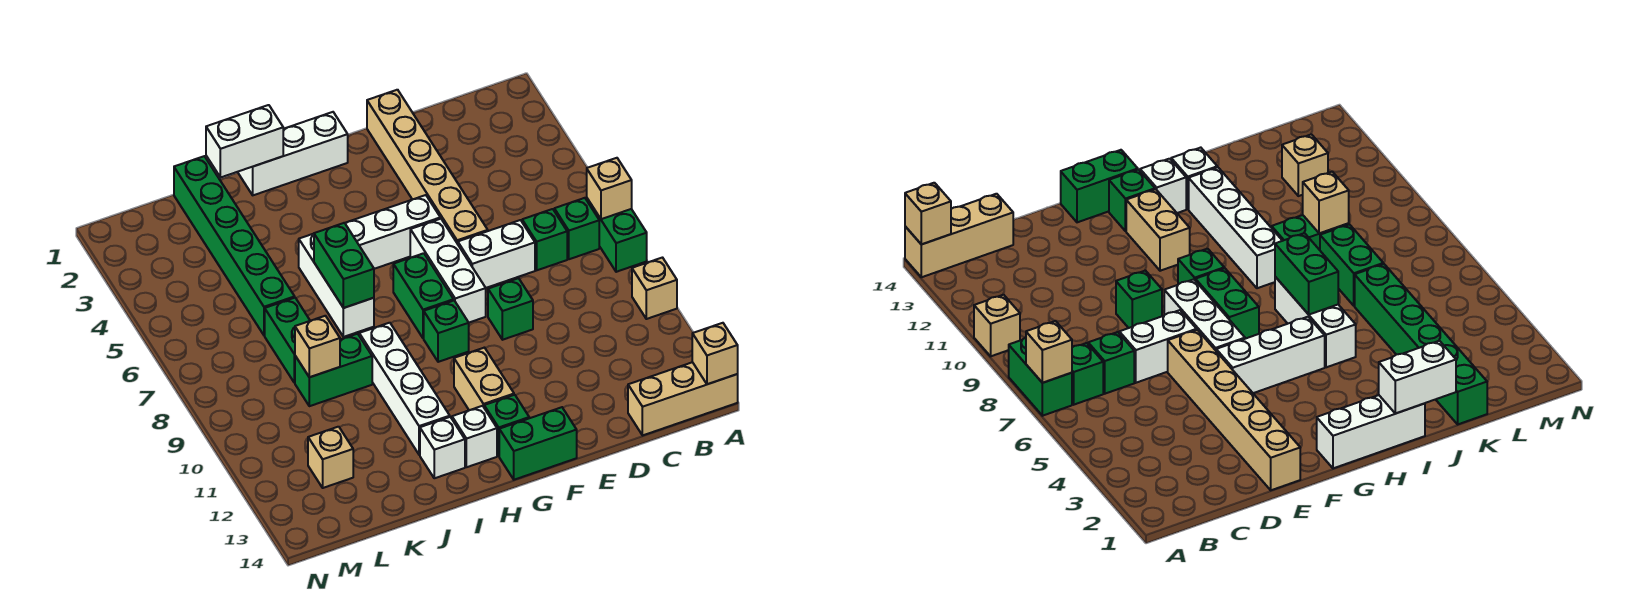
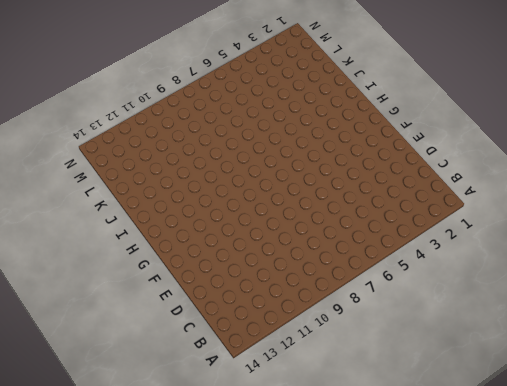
none -> green 1x2 brick [587,199,647,272]
none -> tan 1x1 brick [632,258,677,319]
none -> tan 1x3 brick [628,362,738,435]

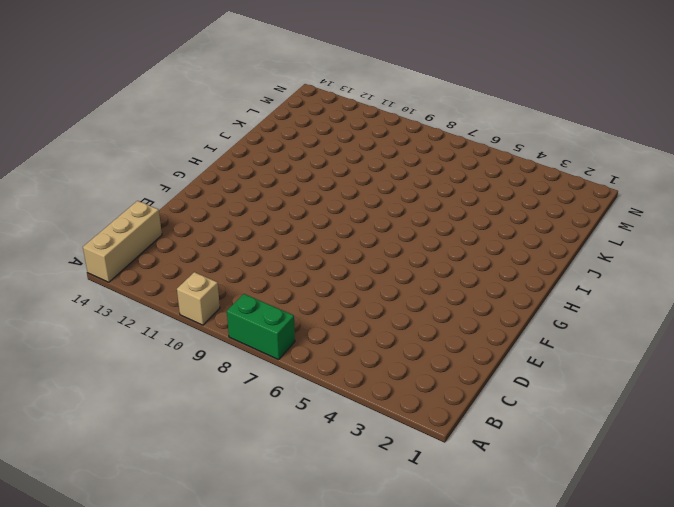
none -> green 1x1 brick [554,198,599,259]
none -> green 1x1 brick [522,209,567,270]
none -> white 1x2 brick [458,220,535,288]

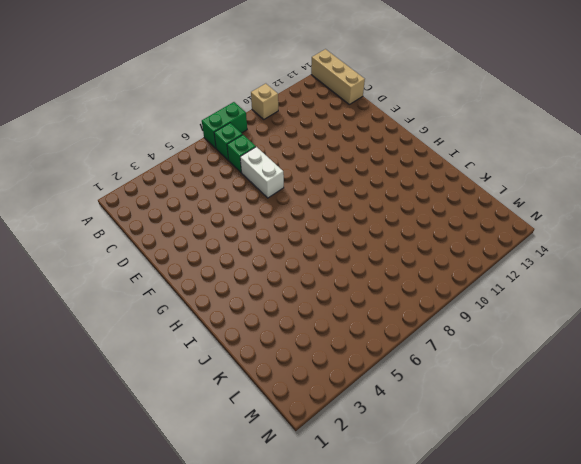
none -> tan 1x6 brick [367,90,488,244]
none -> green 1x1 brick [488,278,533,340]
none -> white 1x3 brick [345,195,440,269]

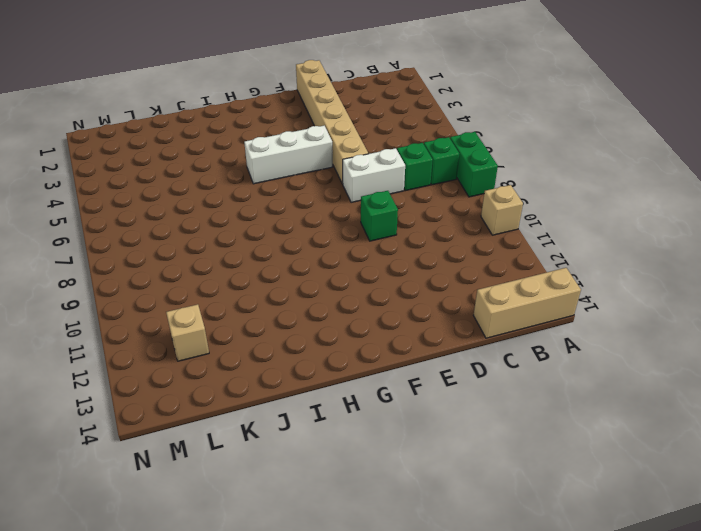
none -> white 1x3 brick [410,219,486,322]
none -> green 1x2 brick [499,407,577,480]
none -> white 1x3 brick [238,112,348,195]

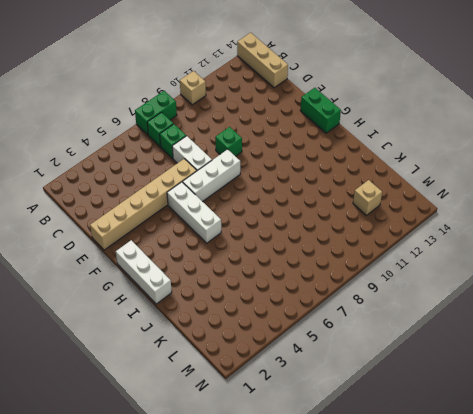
none -> green 1x2 brick [393,253,454,338]
none -> green 1x1 brick [424,301,469,362]
none -> tan 1x2 brick [454,348,514,410]

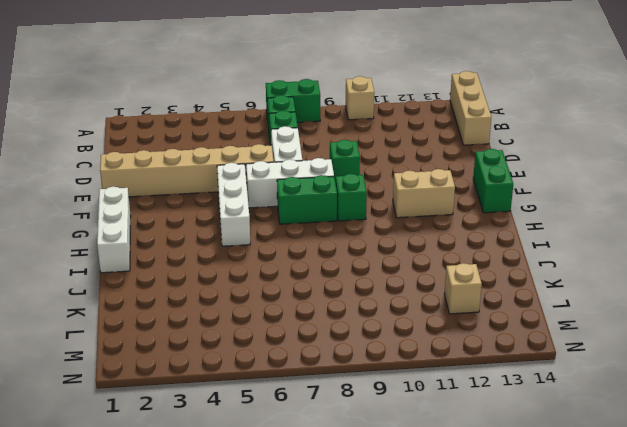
none -> green 1x1 brick [484,395,529,456]
none -> white 1x1 brick [452,406,497,467]
none -> white 1x3 brick [299,234,374,337]

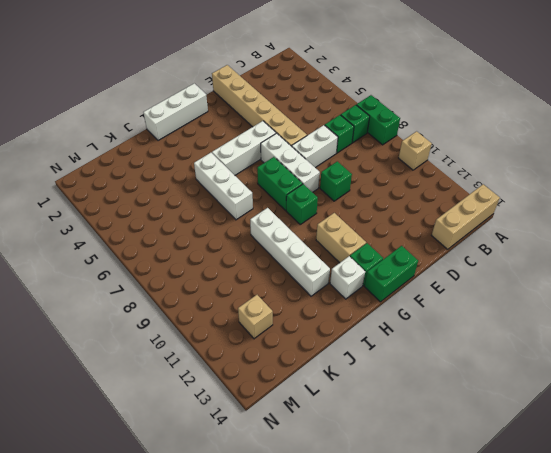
none -> white 1x1 brick [420,417,465,478]
none -> green 1x2 brick [295,334,372,406]
none -> green 1x6 brick [174,156,295,335]

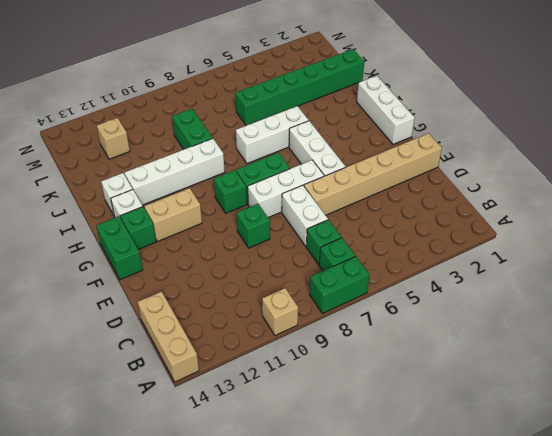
none -> green 1x2 brick [265,298,310,383]
none -> tan 1x1 brick [587,158,632,219]
none -> tan 1x1 brick [692,323,738,384]

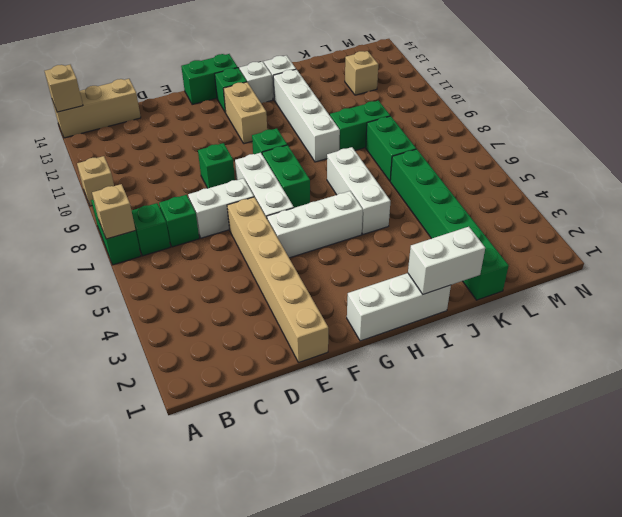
none -> green 1x2 brick [314,223,374,308]
none -> tan 1x1 brick [295,316,340,377]

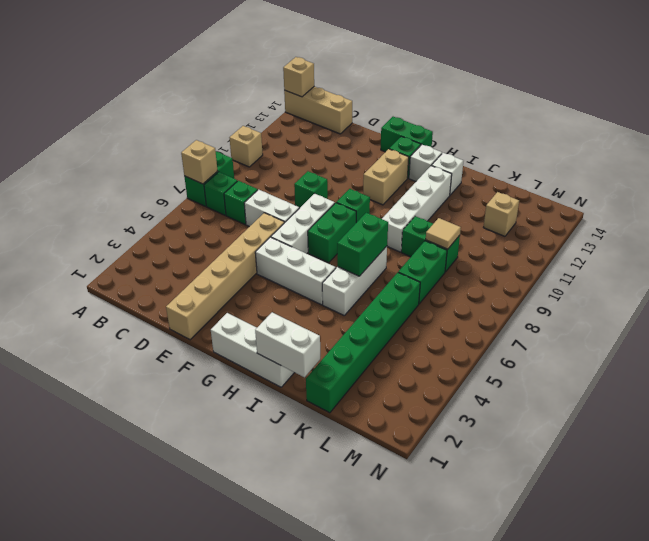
tan 1x1 tile [426,218,461,249] -> tan 1x1 brick [295,316,340,377]

